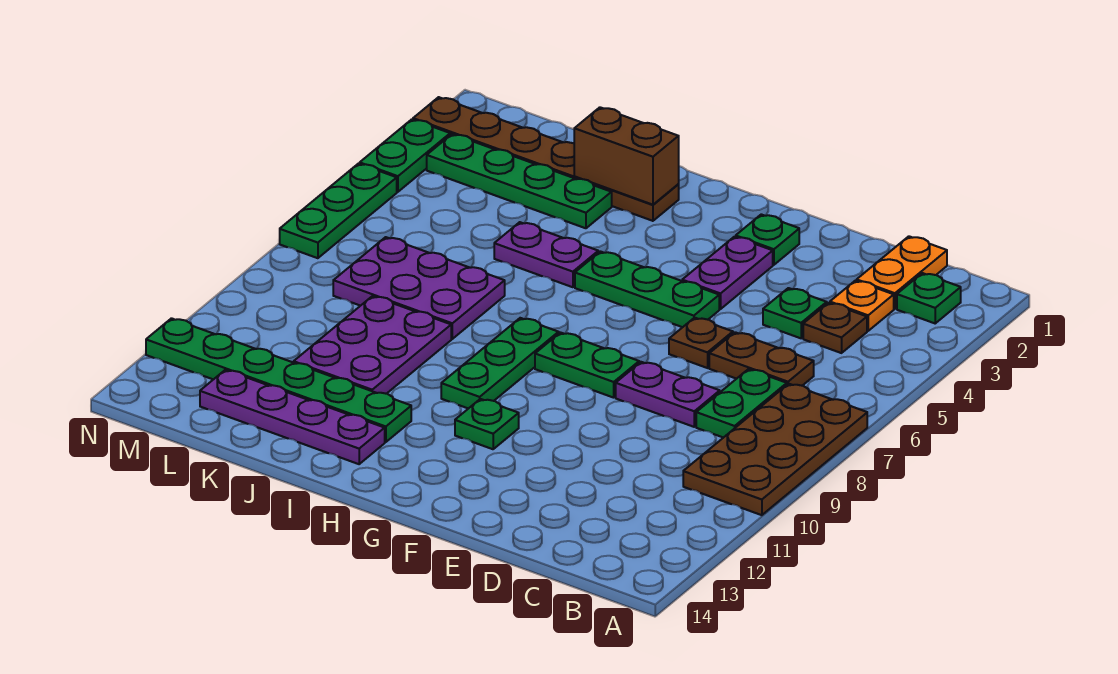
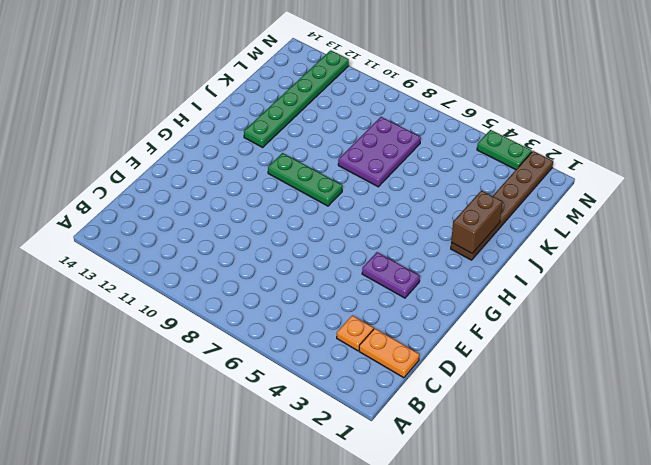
none -> brown 2x4 plate [683,384,867,515]
none -> green 1x1 plate [897,273,961,323]
none -> brown 1x1 plate [803,303,867,353]

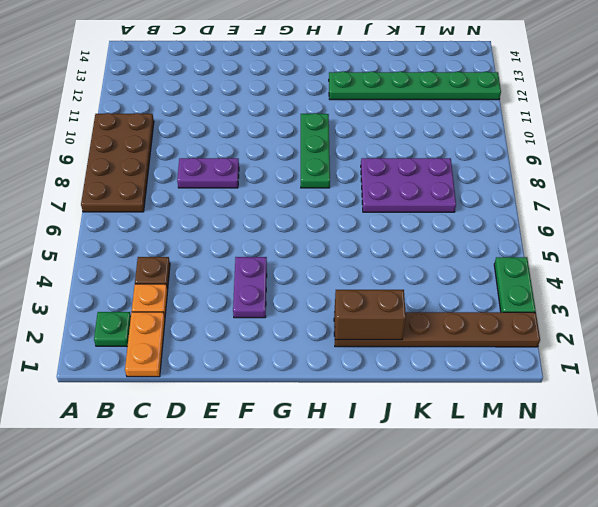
none -> brown 1x2 plate [709,332,814,386]
none -> green 1x2 plate [696,369,787,438]
none -> green 1x1 plate [763,288,827,338]

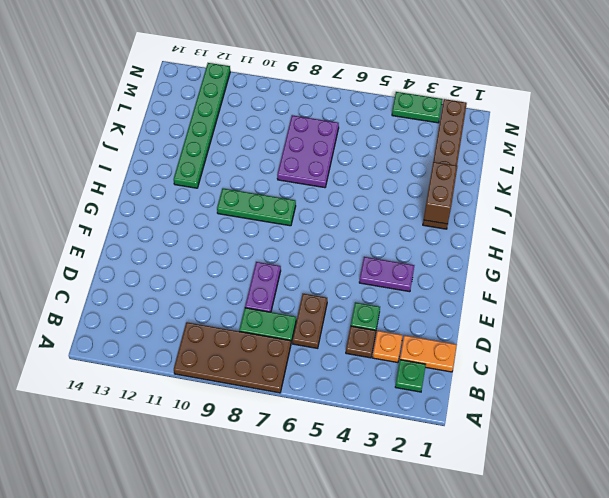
none -> brown 1x1 plate [669,318,733,368]
none -> green 1x1 plate [736,214,799,265]
none -> green 1x3 plate [575,252,719,327]

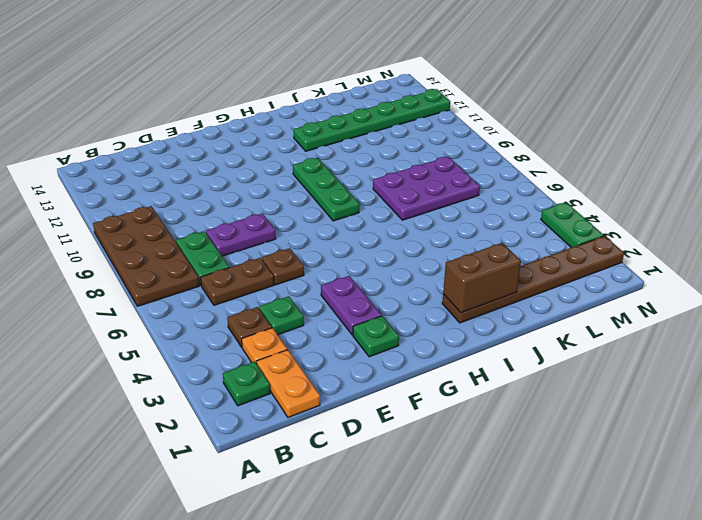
none -> green 1x3 plate [575,252,719,327]
none -> green 1x2 plate [535,333,639,398]
none -> green 1x1 plate [455,399,519,449]

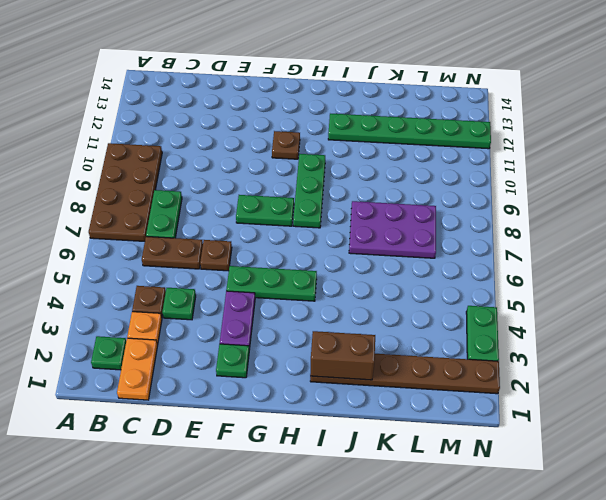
brown 1x1 plate [272,131,300,159] -> green 1x1 plate [455,399,519,449]
none -> purple 1x2 plate [616,362,720,427]
none -> purple 1x2 plate [494,222,598,287]
none -> purple 1x4 plate [200,370,385,464]

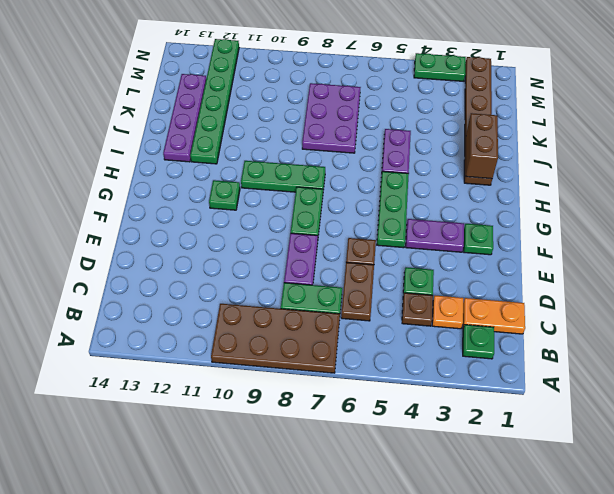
none -> green 1x4 plate [427,134,612,228]
none -> purple 2x3 plate [294,296,451,394]
none -> green 1x3 plate [280,164,397,258]

